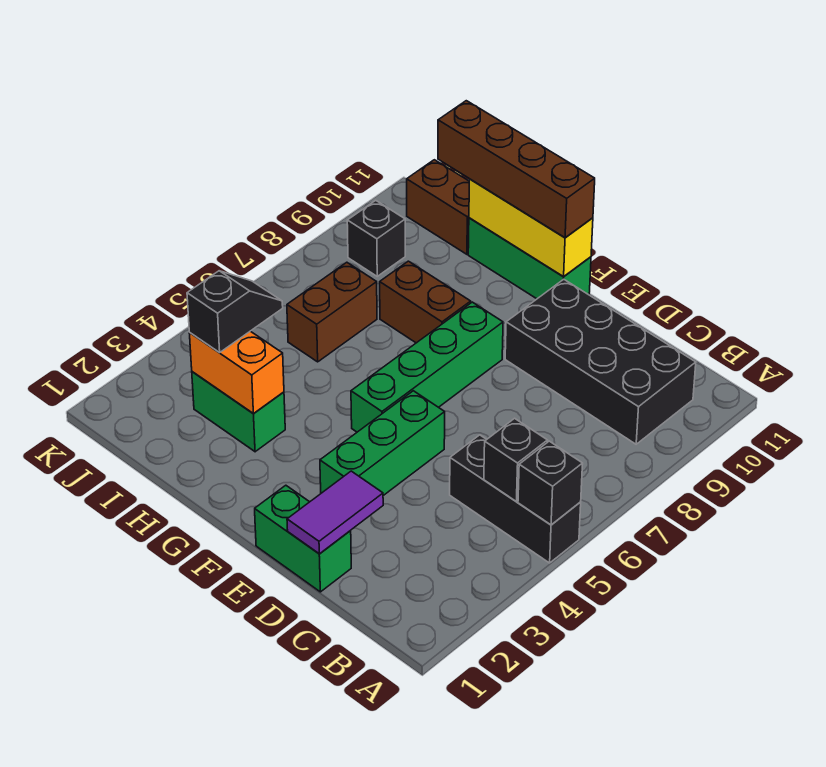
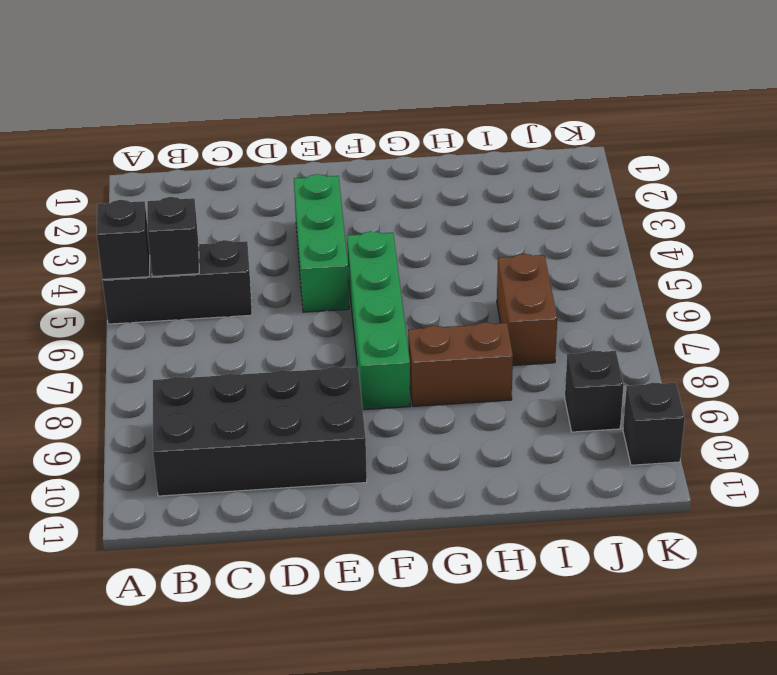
black 1x1 brick [623,382,685,465] -> none
none -> green 1x2 brick [255,485,351,592]
none -> green 1x3 brick [468,218,591,299]
none -> green 1x2 brick [192,372,285,452]

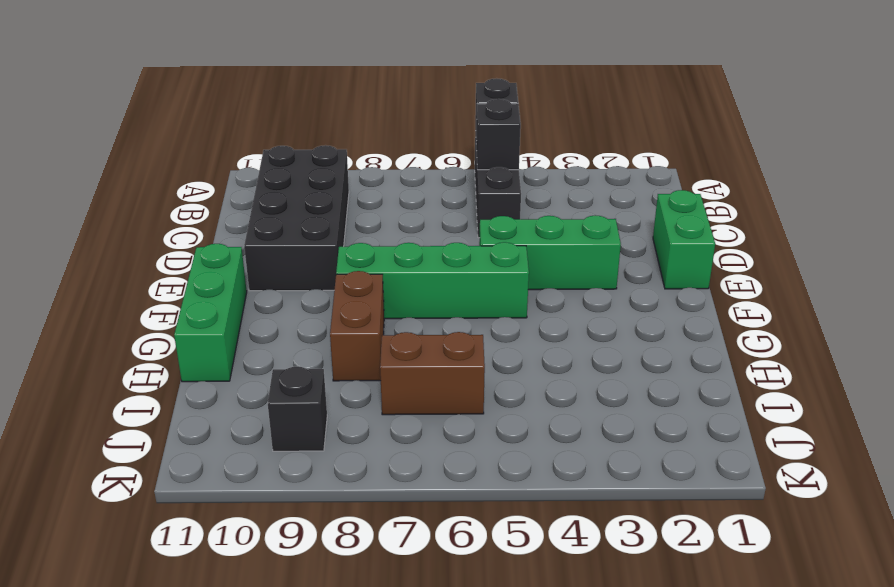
none -> green 1x2 brick [192,372,285,452]
none -> brown 1x2 brick [407,160,469,254]
none -> purple 1x2 tile [287,471,383,554]

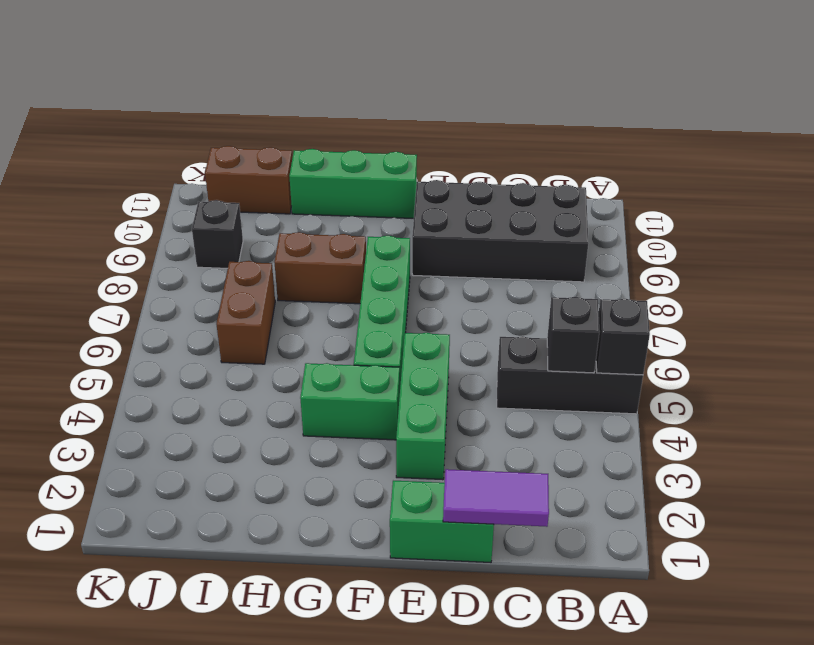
purple 1x2 tile [443,469,549,527] -> purple 1x2 tile turned to [287,471,383,554]
green 1x2 brick [300,363,400,440] -> green 1x2 brick moved to [192,372,285,452]
none -> yellow 1x3 brick [469,179,593,276]
none -> orange 1x2 brick [189,331,284,413]
none -> brown 1x4 brick [438,101,595,238]

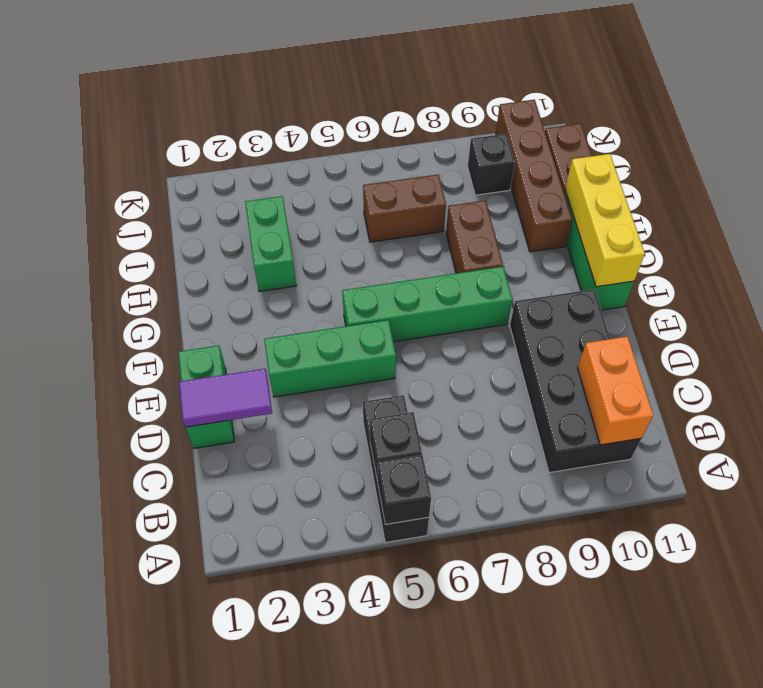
orange 1x2 brick [578,337,653,445] -> orange 1x2 brick moved to [189,331,284,413]
brown 1x4 brick [496,100,573,252] -> brown 1x4 brick moved to [438,101,595,238]
none -> black 1x2 slope [187,271,283,353]

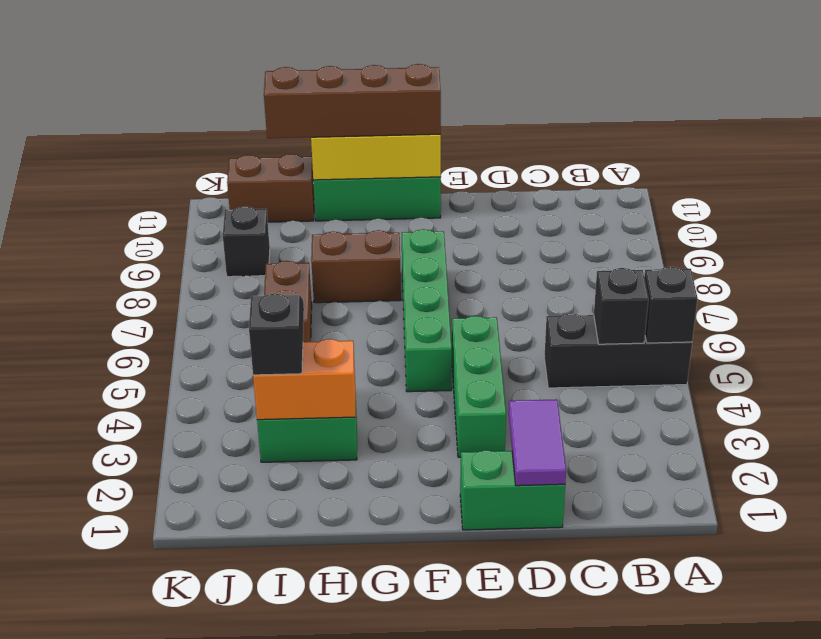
none -> black 2x4 brick [505,279,696,444]

